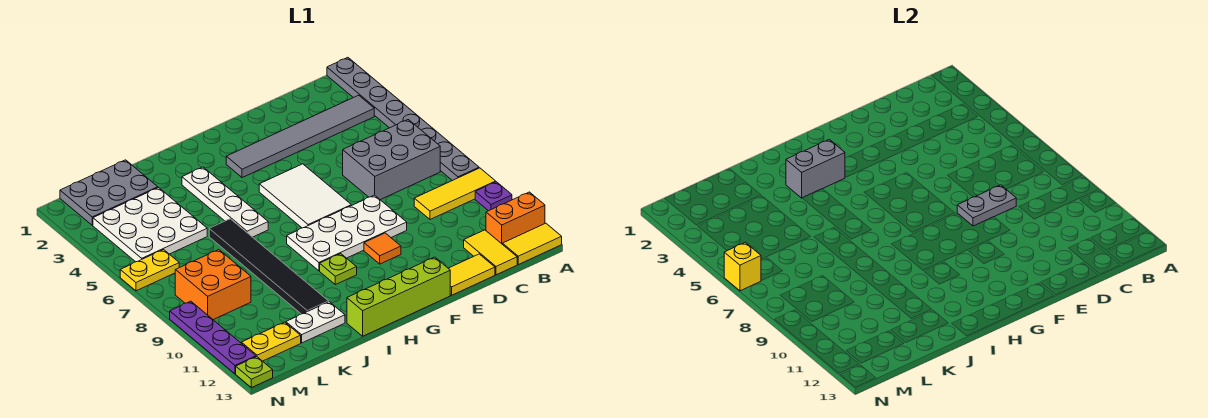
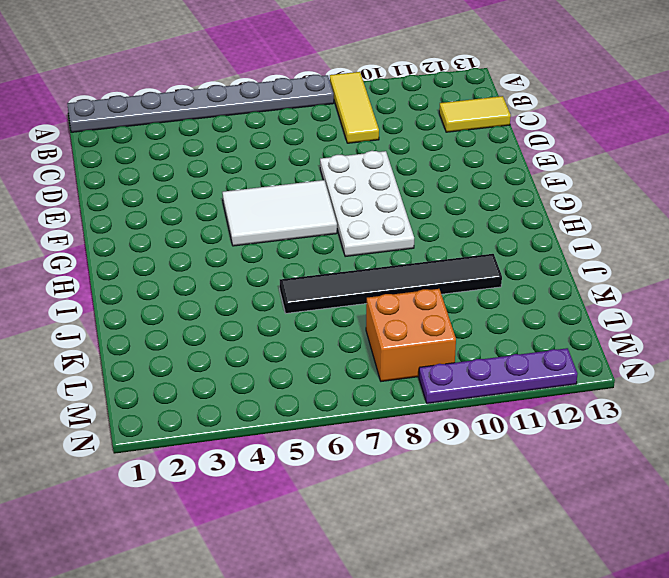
none -> purple 1x1 plate [475,182,512,211]
none -> orange 1x2 brick [486,192,545,244]
none -> yellow 1x2 tile [503,223,562,264]

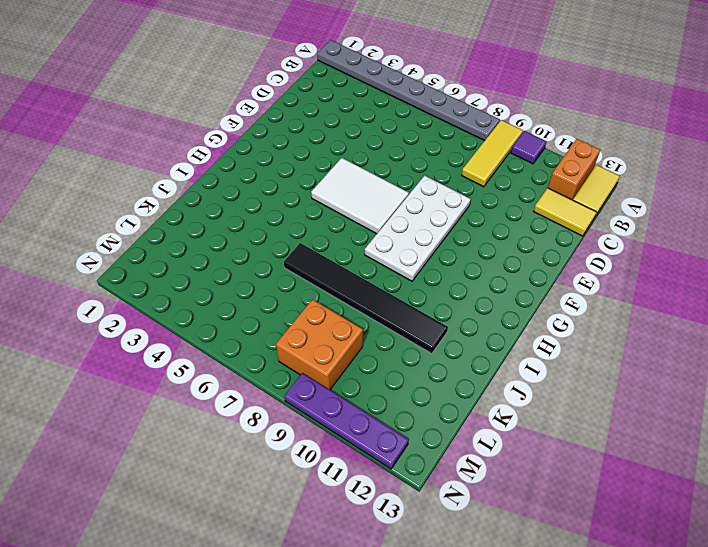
purple 1x1 tile [511,131,547,164] -> purple 1x1 plate [475,182,512,211]
none -> grey 1x6 tile [226,95,374,178]
none -> grey 2x3 brick [343,120,440,200]
none -> yellow 1x2 tile [448,254,495,295]

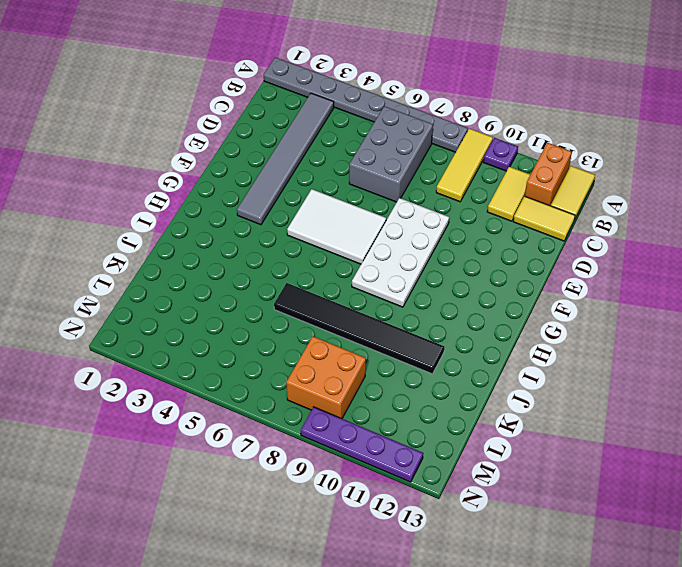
yellow 1x2 tile [487,167,530,221] -> yellow 1x2 tile moved to [448,254,495,295]
none -> orange 1x1 tile [364,233,401,264]
none -> lime 1x4 brick [347,257,450,336]
none -> lime 1x1 plate [320,254,357,285]

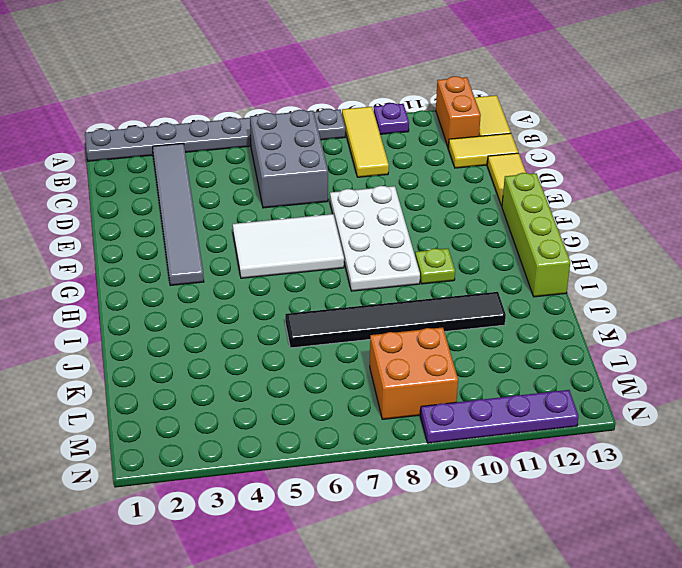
none -> orange 1x1 tile [364,233,401,264]
none -> white 1x4 plate [182,167,268,237]
none -> white 1x2 plate [286,302,345,343]

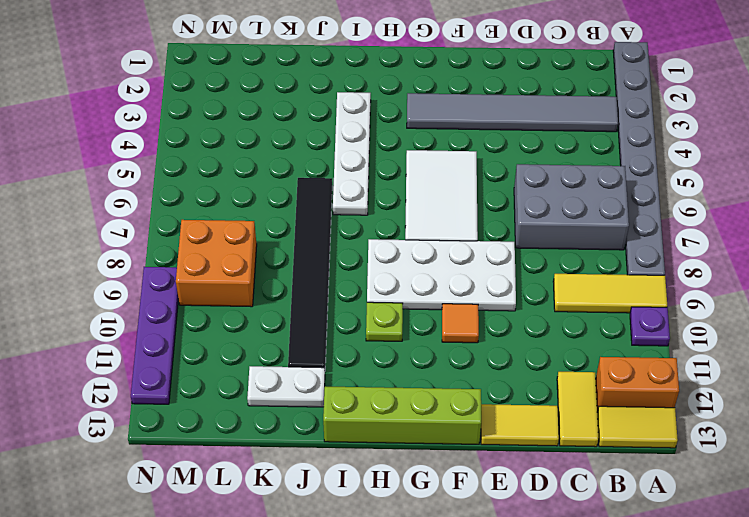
none -> grey 2x3 plate [60,160,158,225]
none -> white 3x3 plate [93,188,207,262]
none -> yellow 1x2 plate [241,322,301,361]

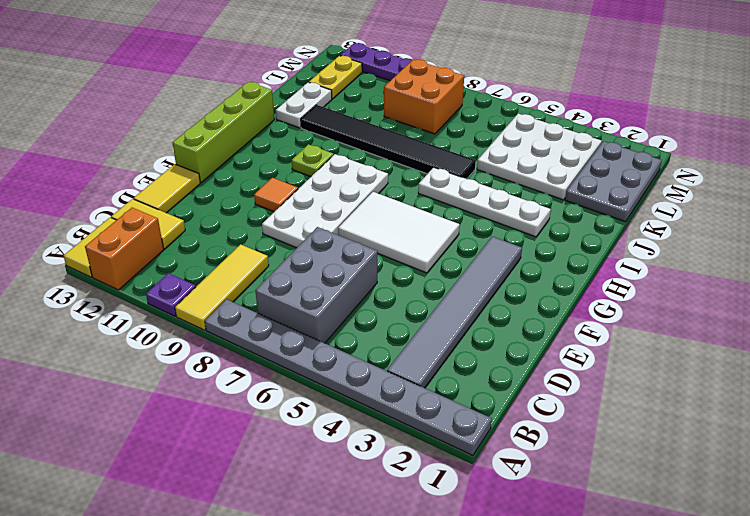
none -> yellow 1x2 plate [120,250,179,291]
none -> lime 1x1 plate [236,357,273,388]
none -> grey 1x2 plate [957,185,1016,226]

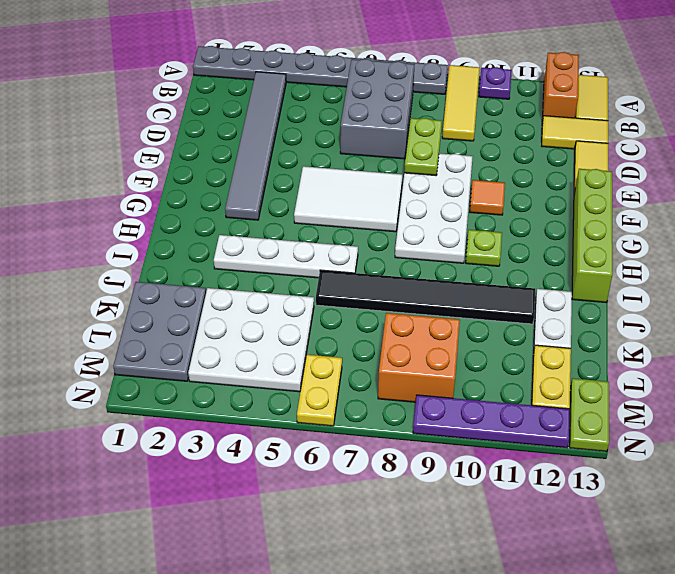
lime 1x2 plate [404,118,442,176] -> grey 1x2 plate [957,185,1016,226]
lime 1x2 plate [569,378,609,452] -> lime 1x1 plate [236,357,273,388]
none -> grey 1x2 brick [786,139,845,198]
none -> yellow 1x1 brick [724,242,761,291]

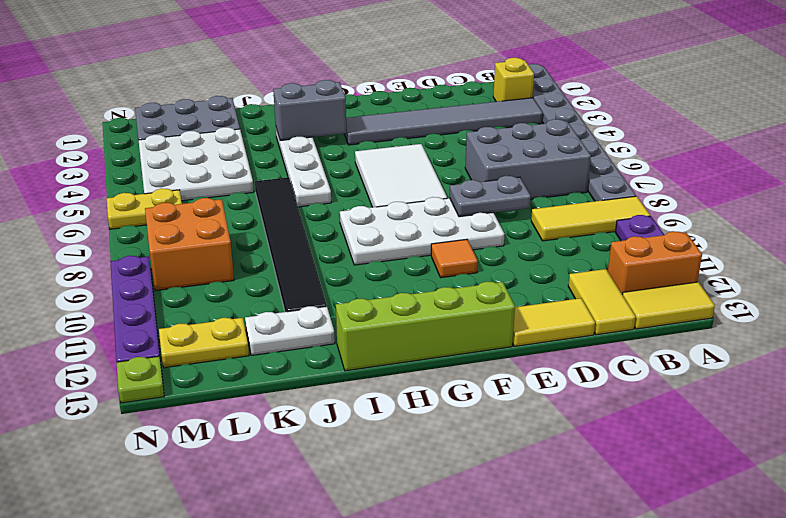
yellow 1x1 brick [493,58,534,102] -> yellow 1x1 brick moved to [724,242,761,291]
none -> lime 1x1 plate [320,254,357,285]

